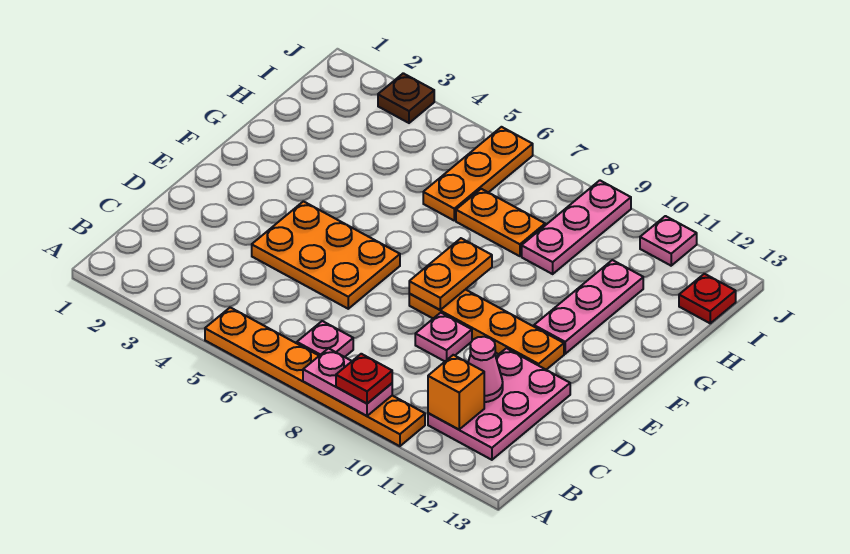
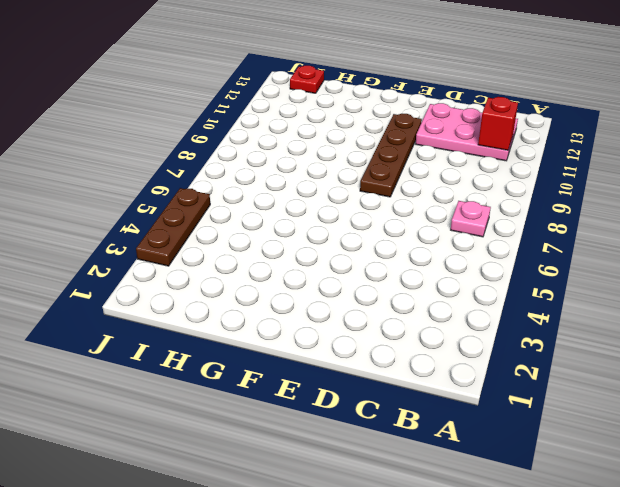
red 1x1 brick [478,97,518,150] -> orange 1x1 brick [428,355,484,430]
brown 1x4 plate [360,114,422,197] -> orange 1x4 plate [409,289,564,370]
brown 1x3 plate [136,188,210,266] -> brown 1x1 plate [378,73,434,123]
none -> orange 1x6 plate [205,307,425,446]
none -> orange 2x3 plate [252,201,400,309]
none -> pink 1x1 plate [415,313,472,361]

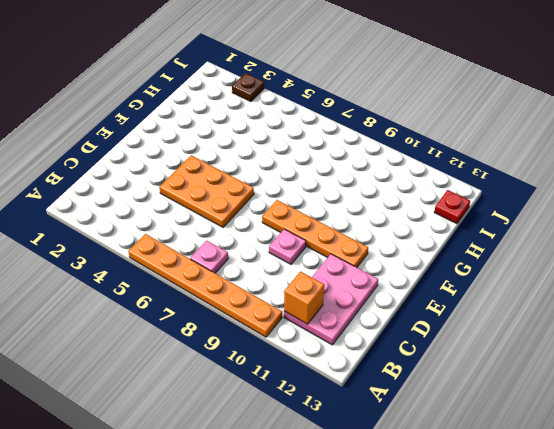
none -> pink 1x3 plate [534,260,643,354]
none -> orange 1x3 plate [423,127,533,220]
none -> orange 1x2 plate [456,189,545,256]

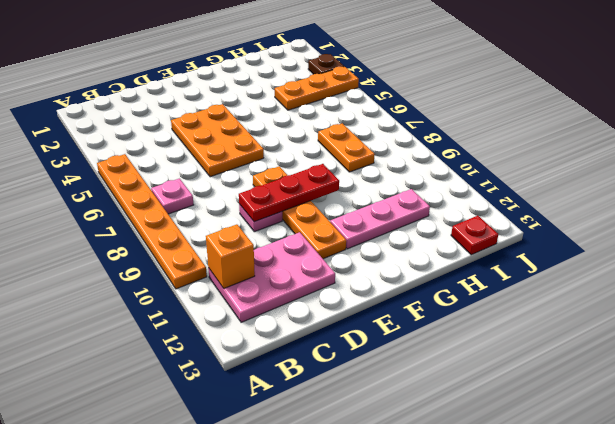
red 1x3 plate [239,164,339,222] -> none
orange 1x3 plate [275,67,359,110] -> orange 1x3 plate moved to [423,127,533,220]
none -> pink 1x3 plate [522,180,631,274]
none -> pink 1x1 plate [640,216,697,266]
none -> pink 1x2 plate [303,348,392,416]

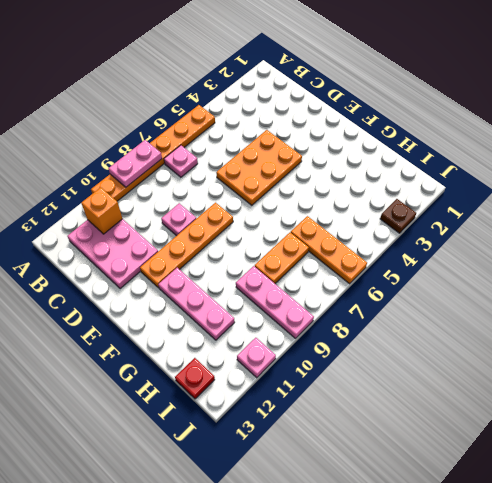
none -> pink 1x1 cone [468,337,503,402]
none -> orange 1x2 plate [409,238,492,310]
none -> red 1x1 plate [336,354,392,403]

